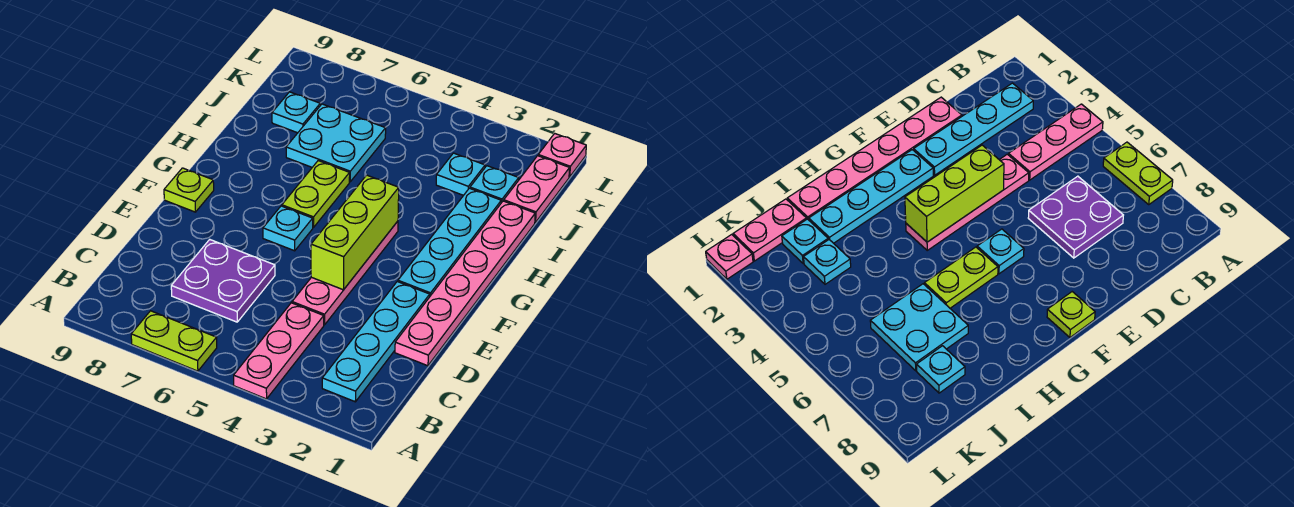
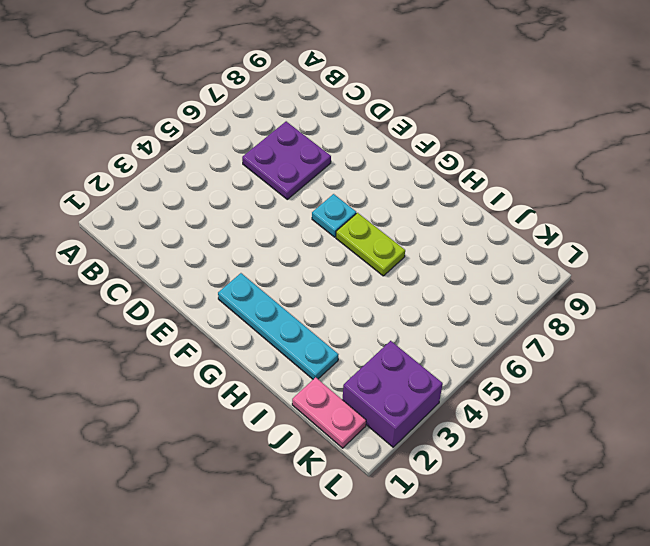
purple 2x2 brick [342,341,443,447] -> none
none -> pink 1x3 plate [234,303,324,399]
none -> lime 1x2 plate [131,311,217,371]
none -> cyan 1x4 plate [322,282,430,402]

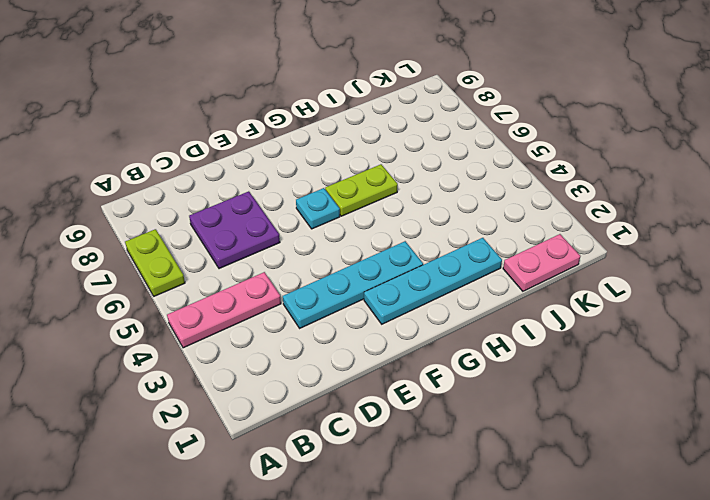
cyan 1x4 plate [283,241,423,328] -> cyan 1x4 plate moved to [322,282,430,402]
none -> pink 1x6 plate [395,201,535,366]
none -> pink 1x4 plate [292,221,398,325]
none -> lime 1x1 plate [164,168,214,212]

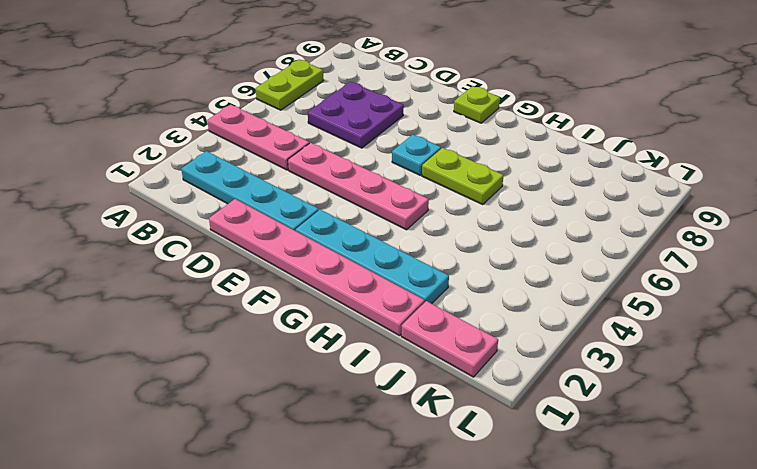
none -> cyan 2x2 plate [286,104,386,182]
none -> cyan 1x1 plate [470,166,519,203]
none -> cyan 1x1 plate [436,153,485,195]

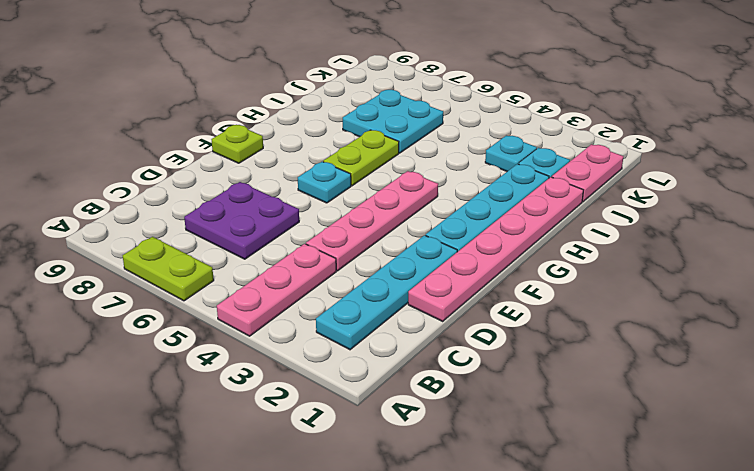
none -> cyan 1x1 plate [272,92,320,133]
none -> pink 1x1 plate [538,133,586,177]
none -> lime 1x3 brick [311,175,399,290]

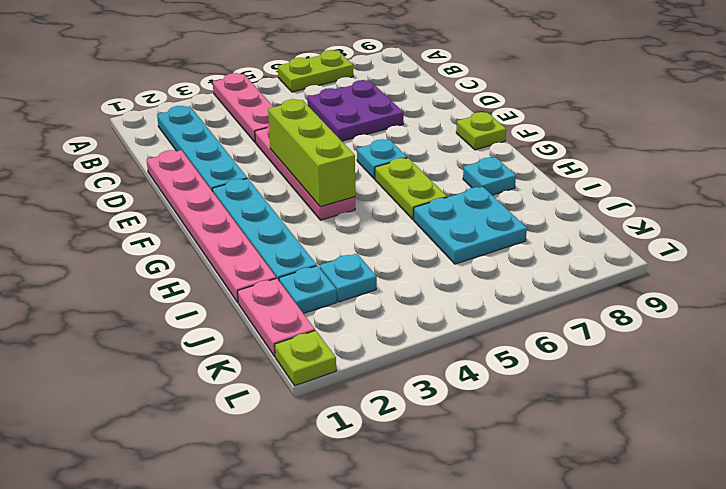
cyan 1x1 plate [463,157,516,195] -> cyan 1x1 plate moved to [272,92,320,133]
lime 1x1 plate [275,331,336,386] -> pink 1x1 plate [538,133,586,177]

